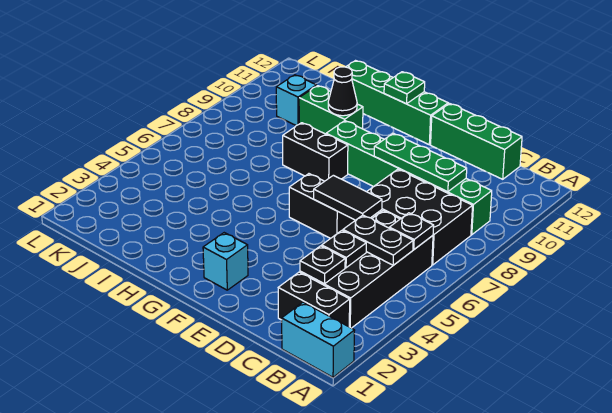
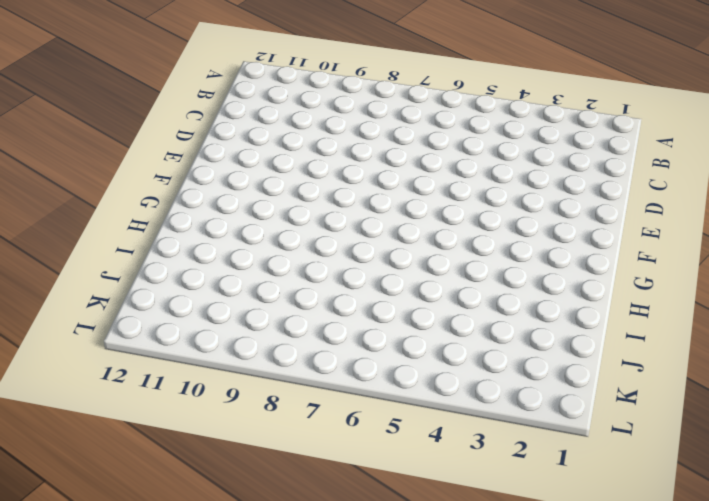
none -> cyan 1x2 brick [282,302,355,377]
none -> black 1x2 brick [278,272,350,327]
none -> black 2x4 brick [300,211,433,328]

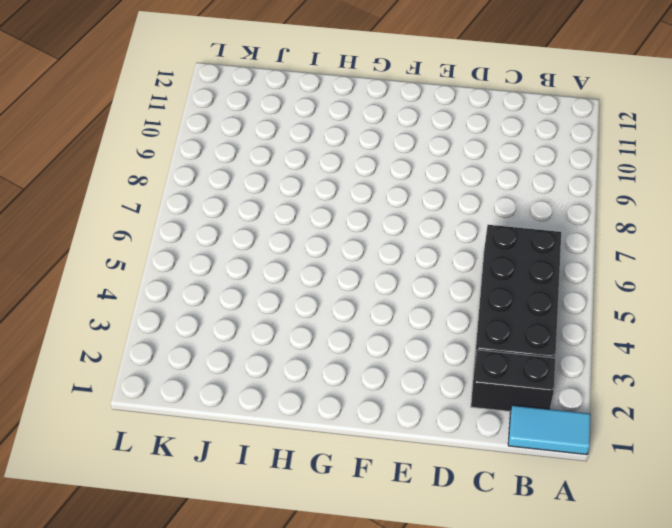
cyan 1x2 tile [508,405,591,455] -> cyan 1x2 brick [282,302,355,377]
none -> black 2x3 brick [367,169,473,265]
none -> green 1x6 brick [326,121,492,235]
none -> green 1x3 brick [431,104,522,179]

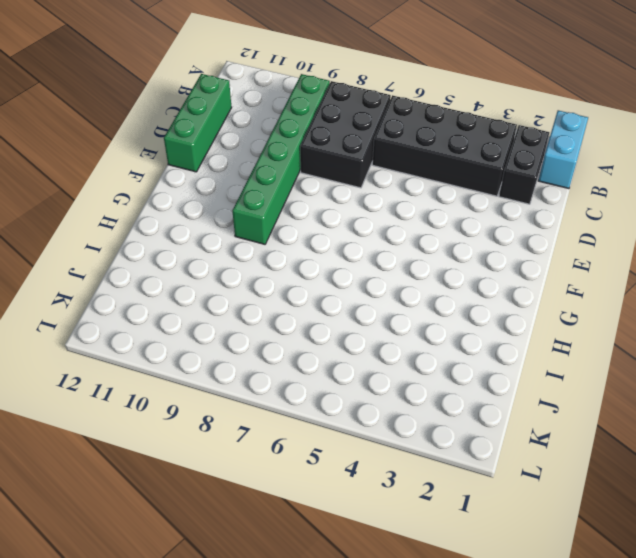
none -> black 1x2 brick [289,174,355,238]
none -> cyan 1x1 brick [203,233,248,290]
none -> green 1x4 brick [346,61,448,145]

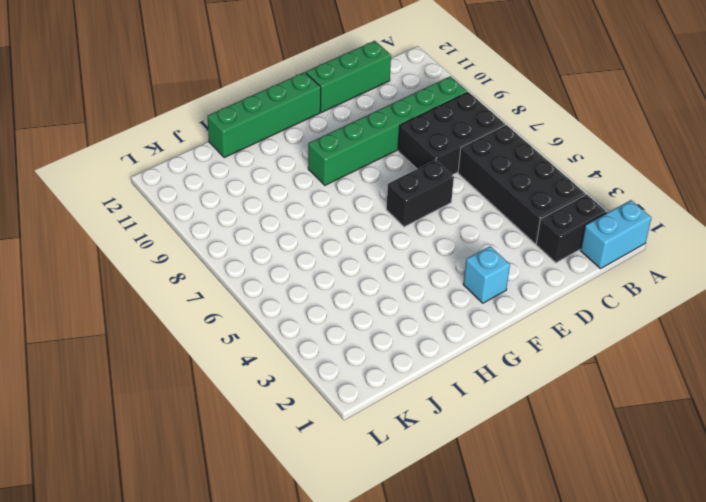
none -> black 1x2 brick [283,123,348,181]
none -> green 1x2 brick [299,86,363,134]
none -> cyan 1x1 brick [276,75,317,125]

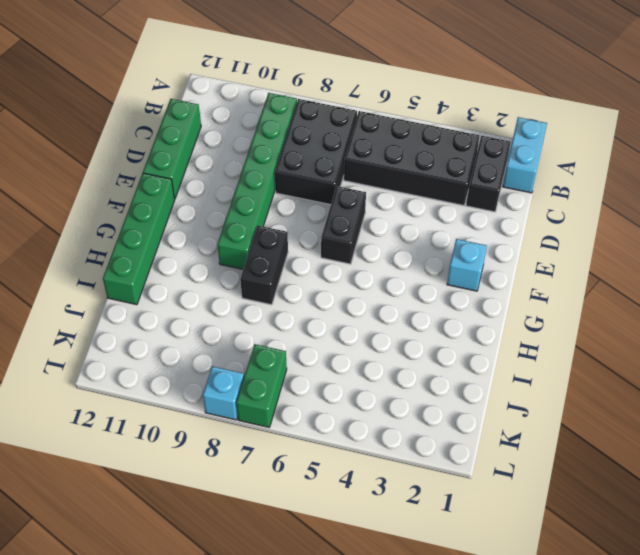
green 1x2 brick [236,344,287,427] -> green 1x2 brick moved to [299,86,363,134]
cyan 1x1 brick [203,366,244,420] -> cyan 1x1 brick moved to [276,75,317,125]
none -> black 1x2 plate [343,215,413,265]
none -> black 1x1 plate [389,213,434,250]
none -> black 1x1 plate [300,246,345,284]

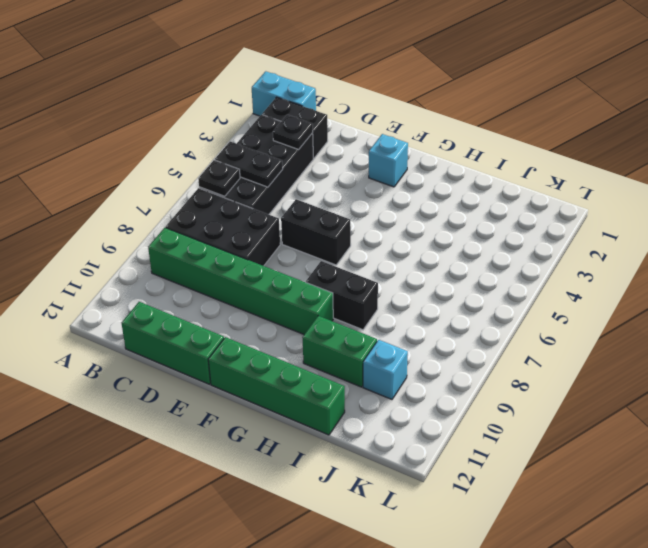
none -> black 1x1 plate [322,231,366,268]
none -> green 1x3 plate [374,133,467,192]
none -> black 1x2 tile [314,175,382,220]

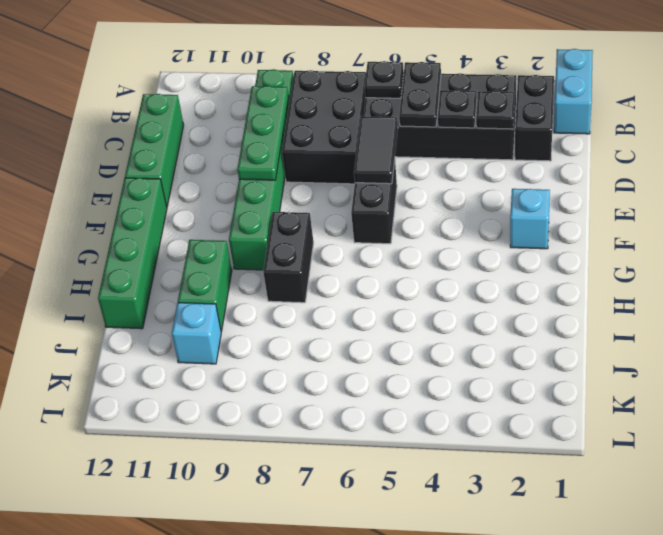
none -> green 1x1 plate [384,72,425,104]
none -> black 1x1 cone [328,67,357,116]

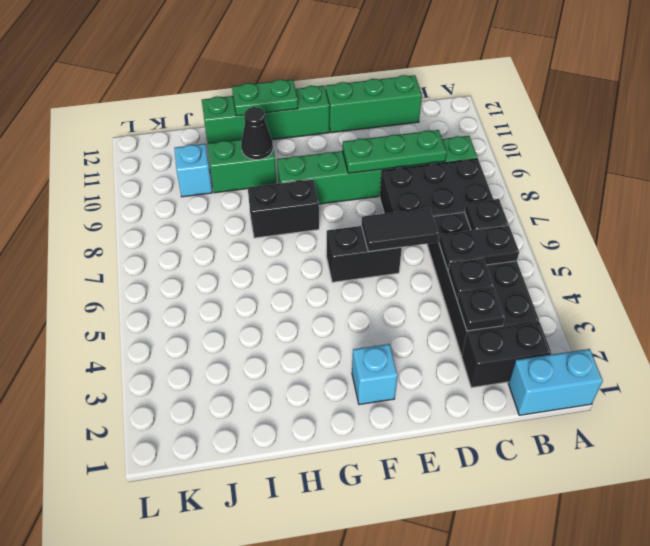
green 1x2 plate [232,79,298,116] -> green 1x1 plate [384,72,425,104]

